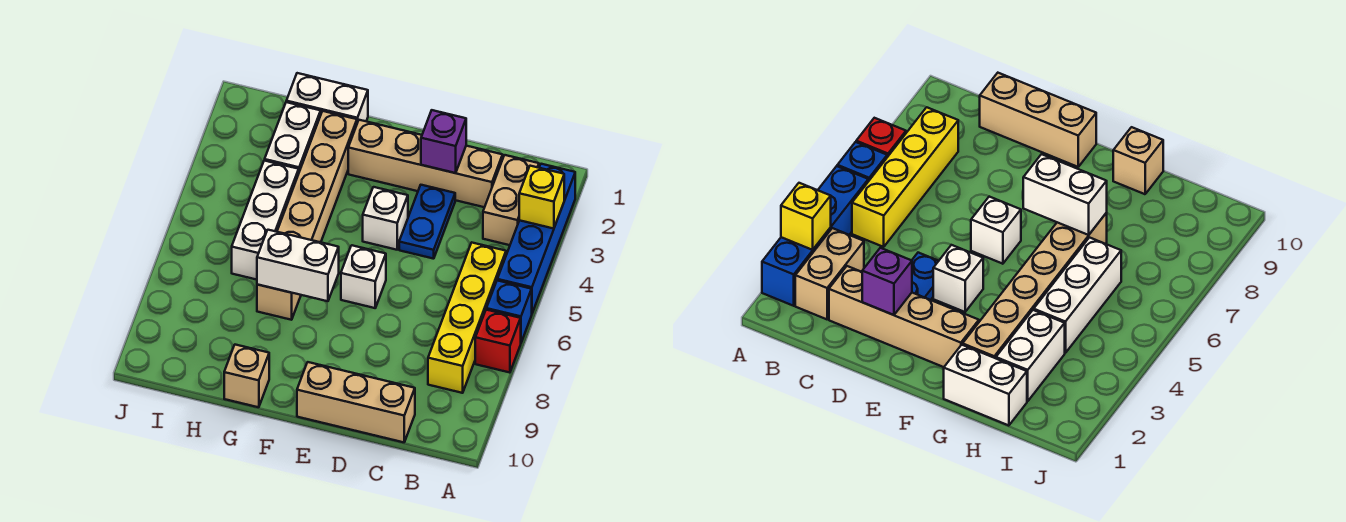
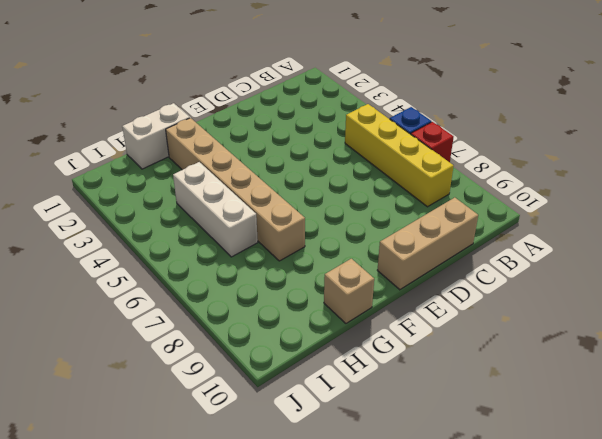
none -> blue 1x4 brick [497,164,575,313]
none -> tan 1x2 brick [483,155,539,245]
none -> tan 1x4 brick [348,120,503,207]

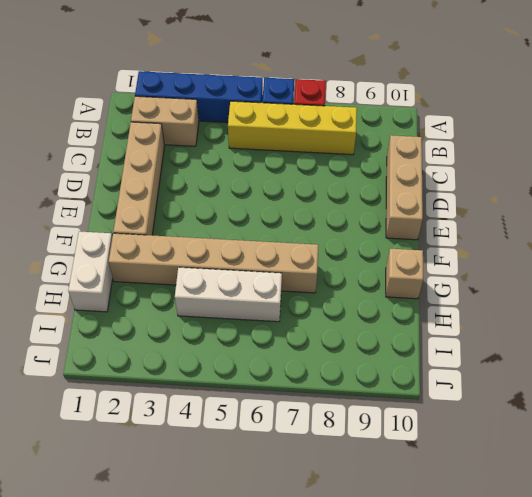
none -> blue 1x2 plate [399,185,455,259]
none -> white 1x1 brick [363,187,408,250]
none -> white 1x1 brick [341,245,386,308]

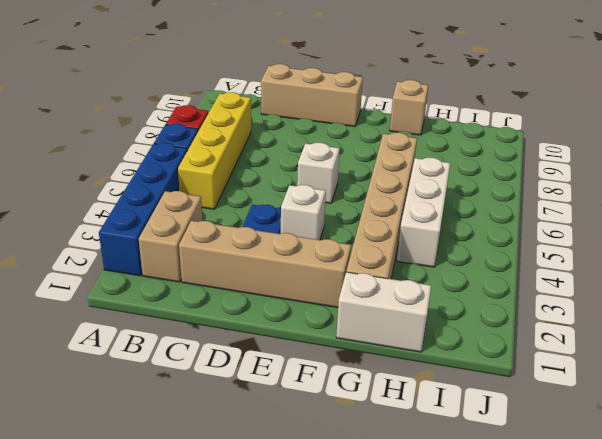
none -> white 1x2 brick [265,102,321,171]
none -> yellow 1x1 brick [519,166,564,229]
none -> purple 1x1 brick [421,110,466,173]

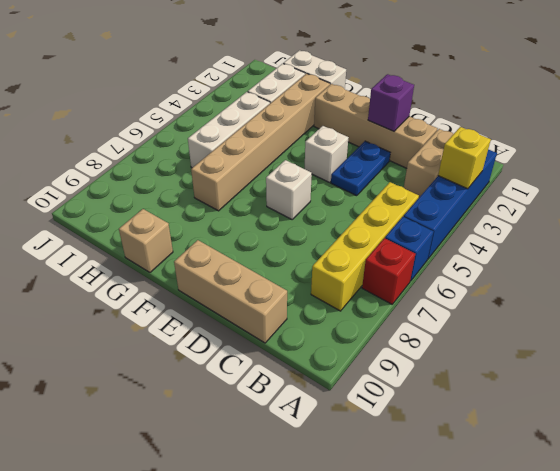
none -> white 1x2 brick [257,230,339,301]

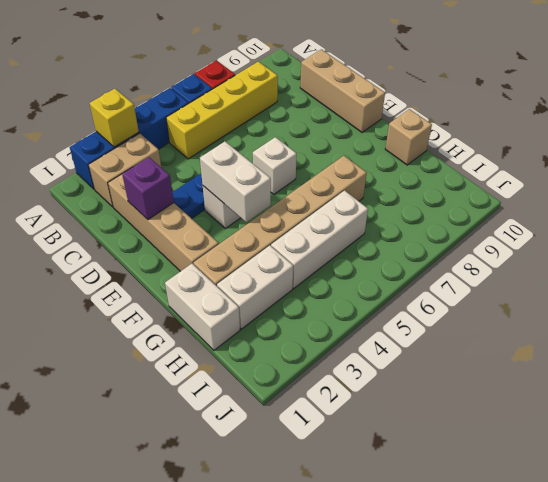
white 1x2 brick [200,142,271,222] -> white 1x2 brick moved to [257,230,339,301]

